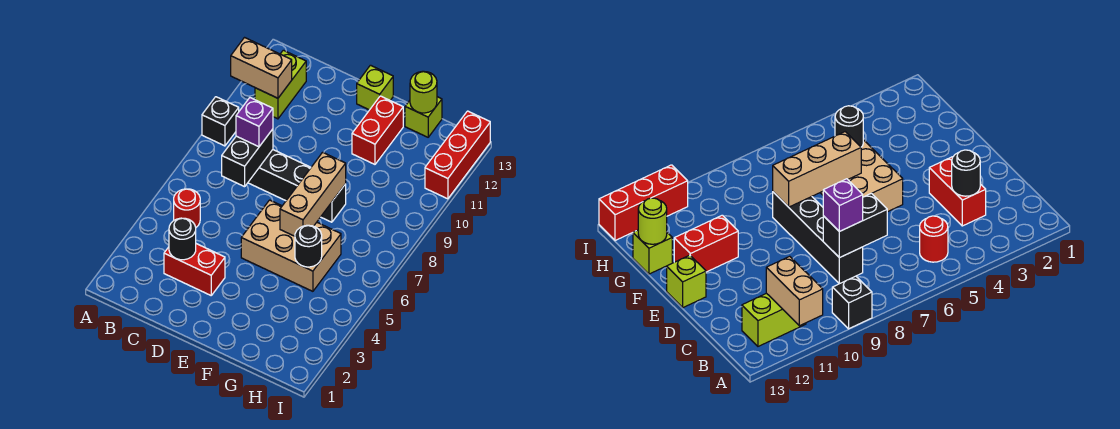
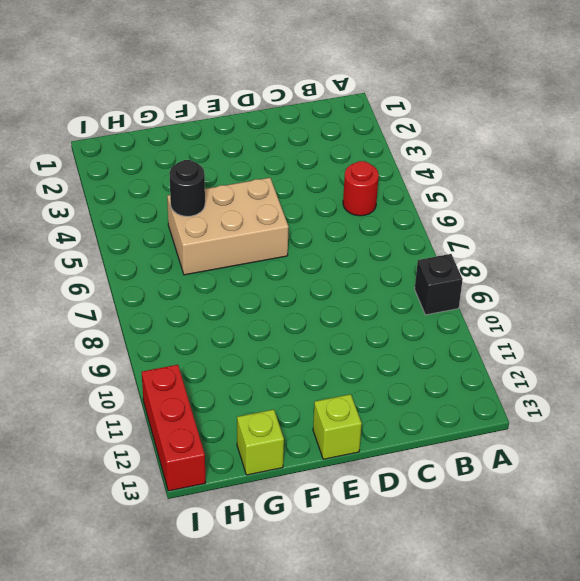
none -> lime 1x2 brick [255,50,306,119]
none -> red 1x2 brick [164,244,225,295]
none -> black 1x4 brick [248,150,346,222]

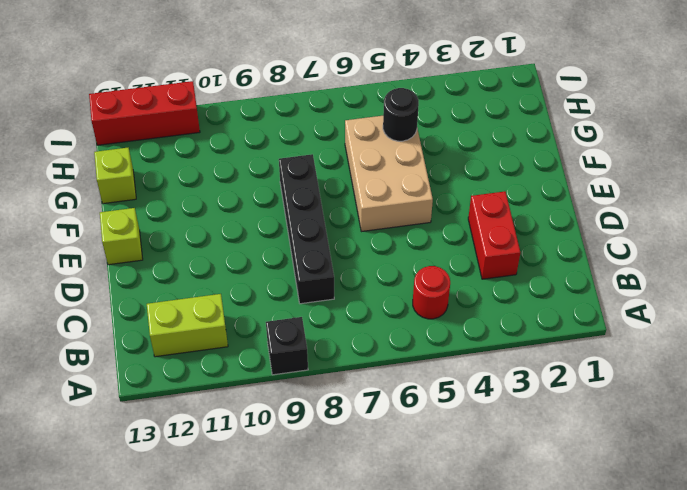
none -> red 1x2 brick [352,96,403,164]
none -> tan 1x2 brick [231,38,292,98]
none -> black 1x1 round brick [169,218,196,260]

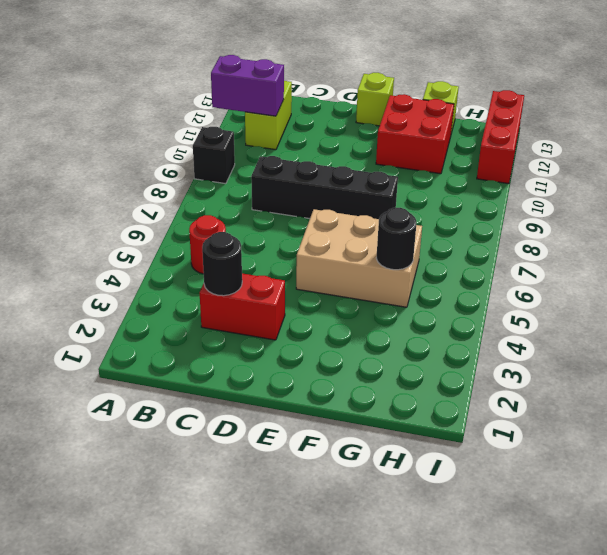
purple 1x2 brick [211,55,284,116] -> tan 1x2 brick [231,38,292,98]
red 2x2 brick [376,94,454,174] -> red 1x2 brick [352,96,403,164]
none -> black 1x2 brick [222,129,273,187]
none -> tan 1x3 brick [280,152,346,236]
none -> lime 1x1 round brick [410,71,437,113]

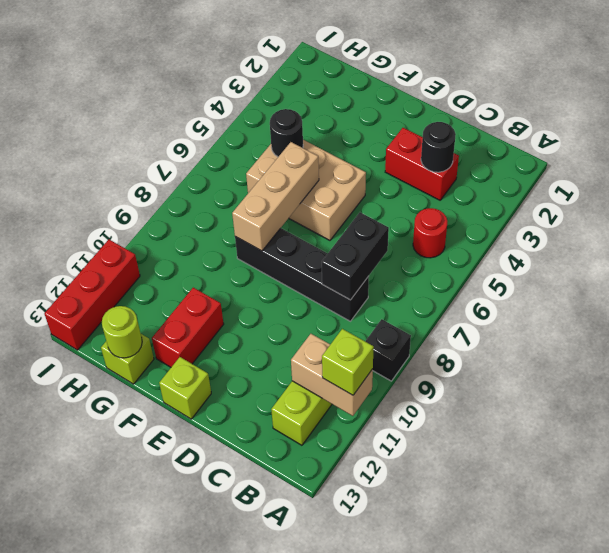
lime 1x1 brick [322,329,374,395] -> none
none -> purple 1x1 brick [236,98,273,147]

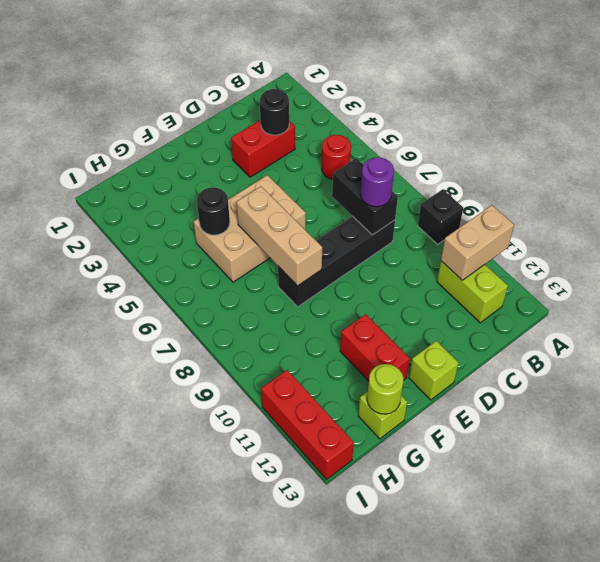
purple 1x1 round brick [360,157,394,207] -> purple 1x1 brick [236,98,273,147]

